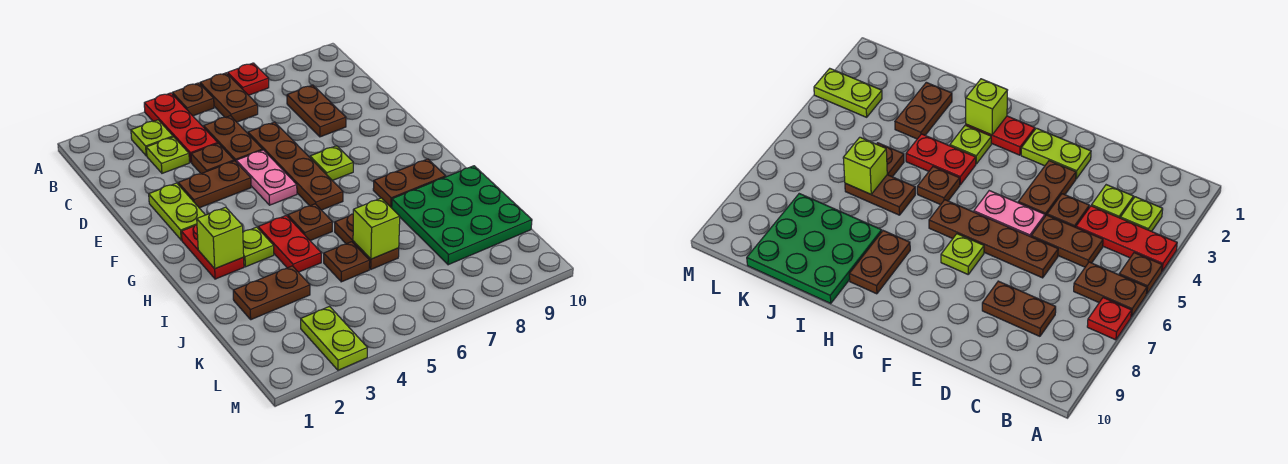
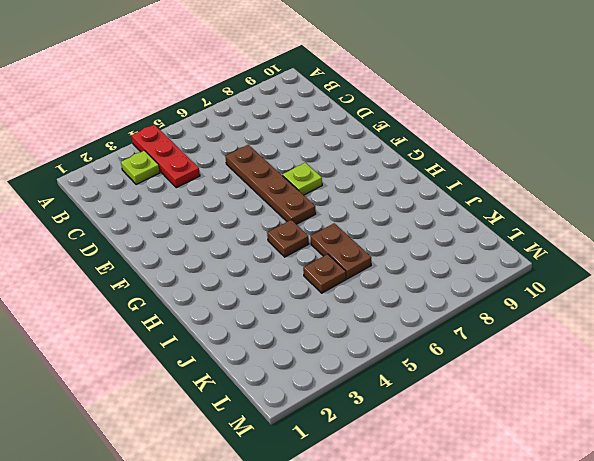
none -> brown 1x1 plate [172,83,214,116]
none -> brown 1x2 plate [200,73,258,122]
none -> red 1x1 plate [228,63,269,95]

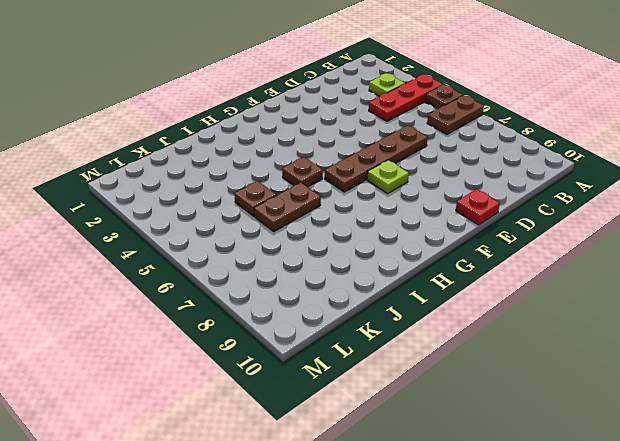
red 1x1 plate [456,189,500,225] -> red 1x1 plate moved to [228,63,269,95]
none -> lime 1x1 plate [146,137,189,173]
none -> brown 1x2 plate [204,116,263,161]
none -> brown 1x2 plate [287,85,346,137]

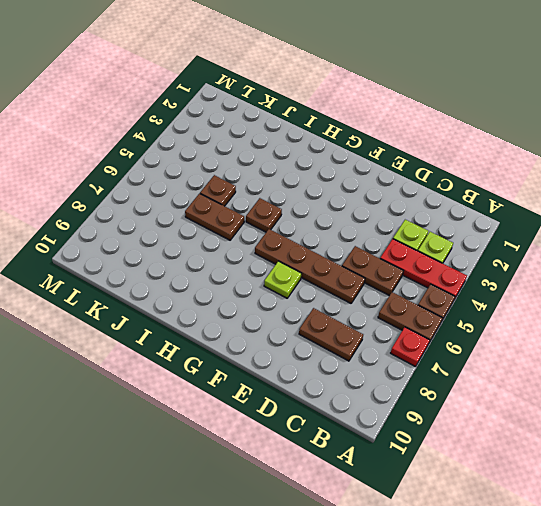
none -> brown 1x1 plate [191,143,234,174]
none -> lime 1x2 plate [149,183,205,240]
none -> brown 1x2 plate [178,161,251,208]

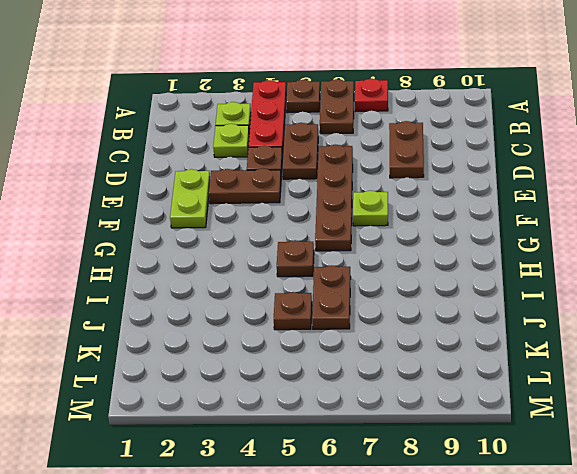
none -> pink 1x2 plate [236,150,297,205]
none -> red 1x2 plate [181,225,244,279]
none -> lime 1x1 plate [243,227,274,267]

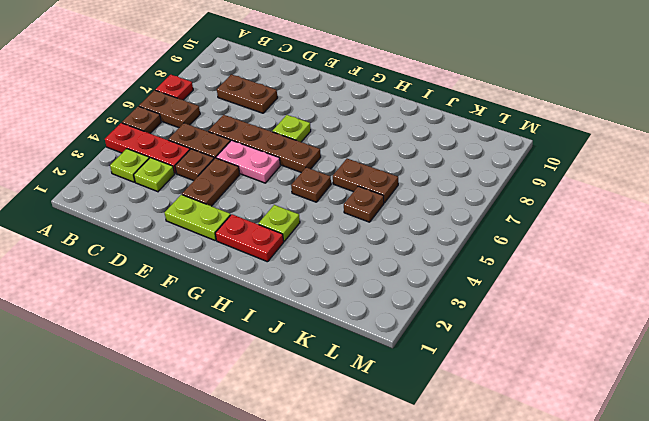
none -> red 1x2 plate [258,216,321,272]
none -> brown 1x2 plate [373,159,446,208]
none -> green 3x3 plate [392,166,532,265]

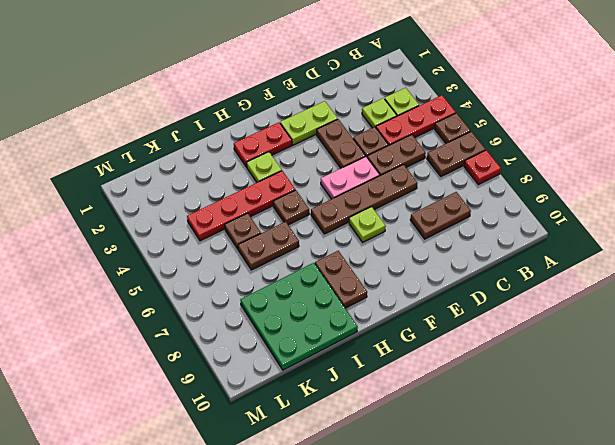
red 1x4 plate [187,171,295,241] -> red 1x2 plate [258,216,321,272]
none -> brown 1x2 plate [233,266,310,320]
none -> lime 1x2 plate [301,307,367,370]
none -> lime 1x1 brick [197,207,244,269]

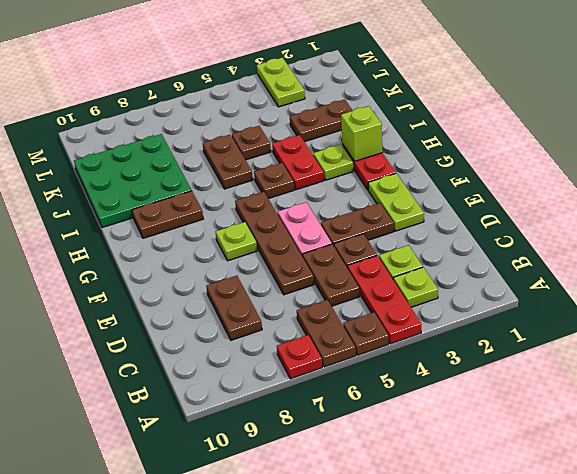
none -> lime 1x1 brick [353,198,400,259]

